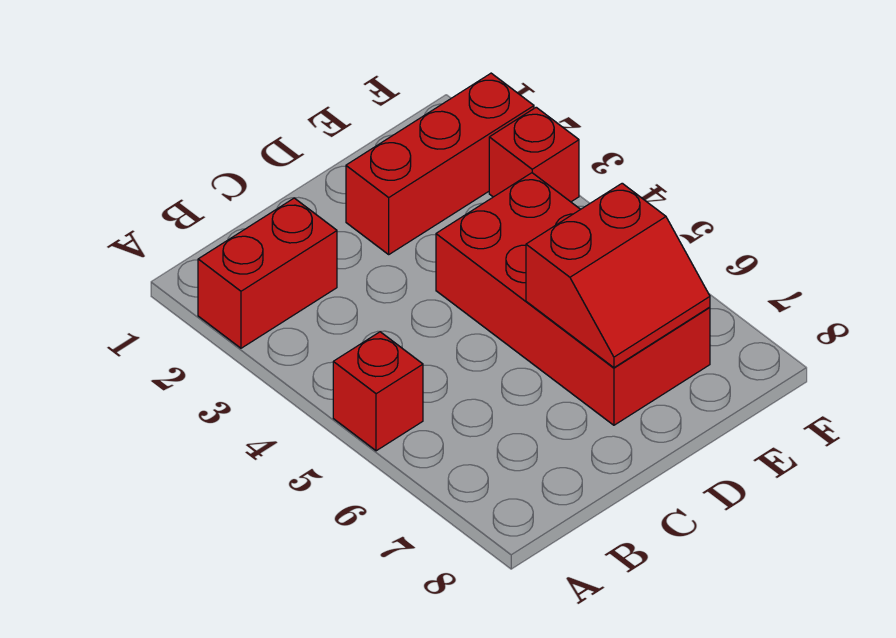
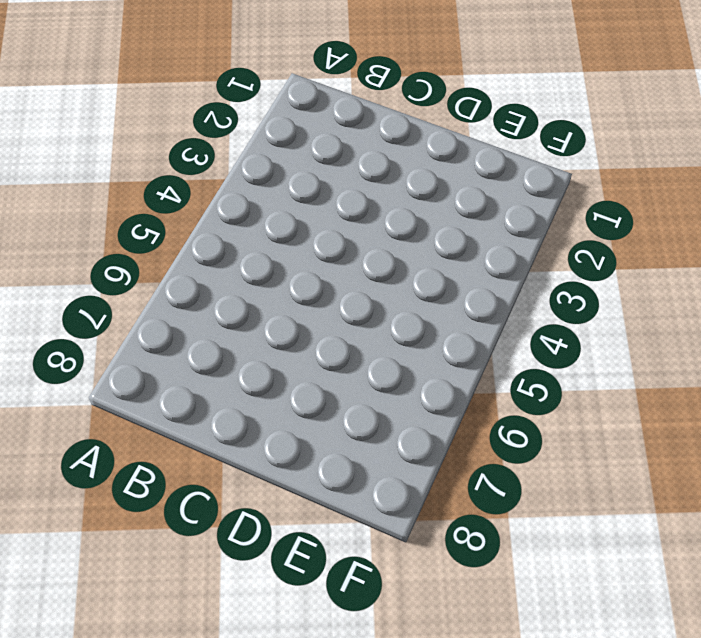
none -> red 1x2 brick [198,198,337,348]
none -> red 1x1 brick [333,332,423,451]

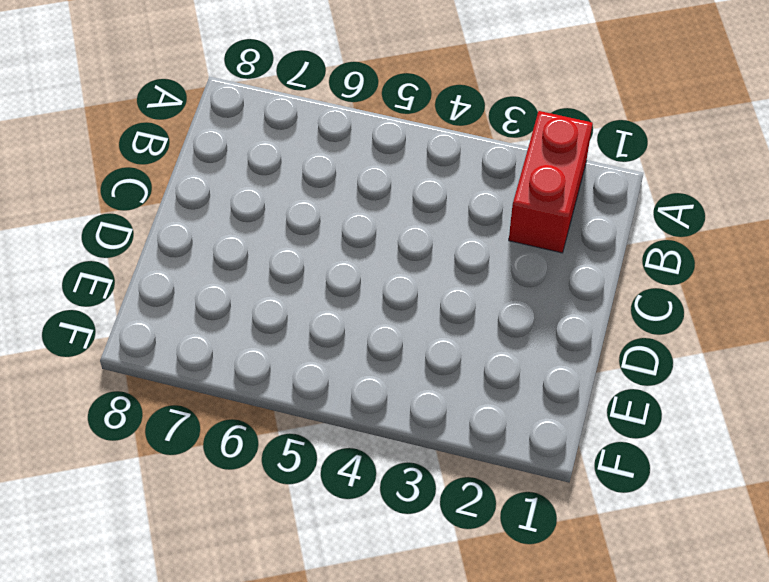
none -> red 1x1 brick [333,332,423,451]
none -> red 1x3 brick [346,73,534,254]

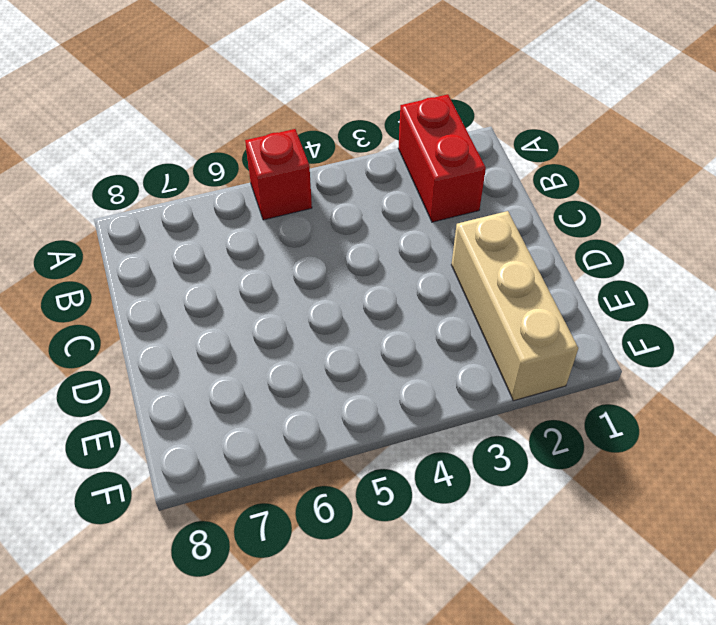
tan 1x3 brick [451,211,578,401] -> red 1x3 brick [346,73,534,254]
none -> red 2x4 brick [436,173,710,425]
none -> red 1x1 brick [489,107,579,202]

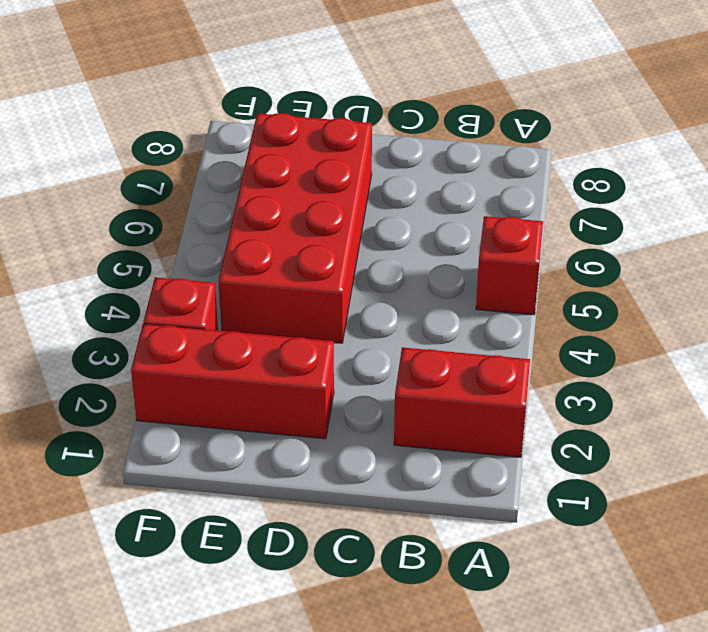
none -> red 2x2 slope [526,183,710,368]

